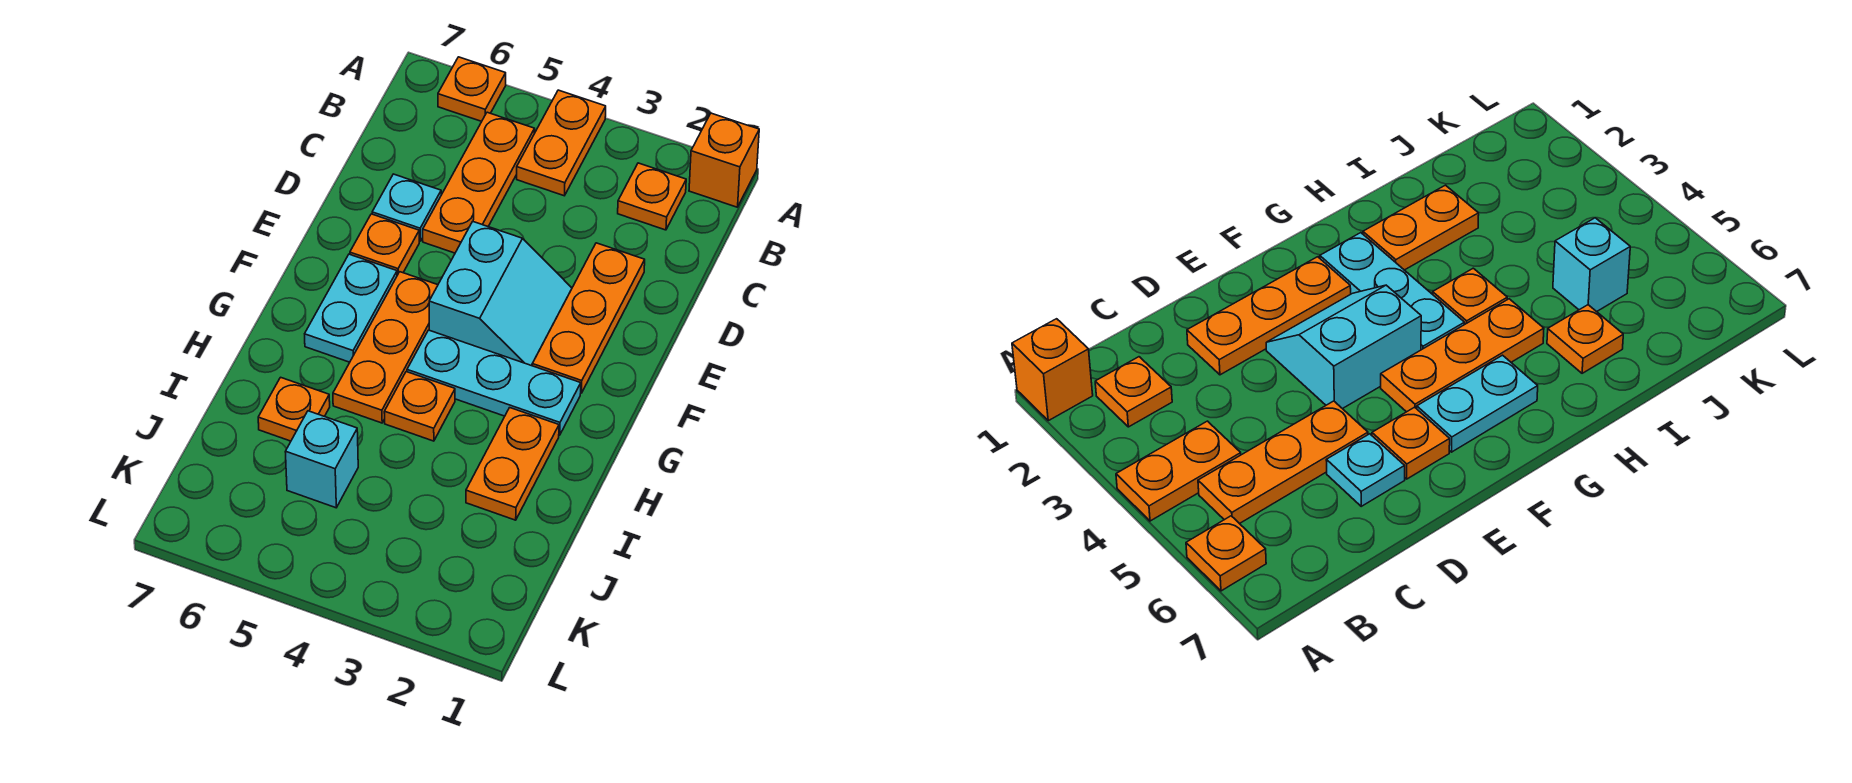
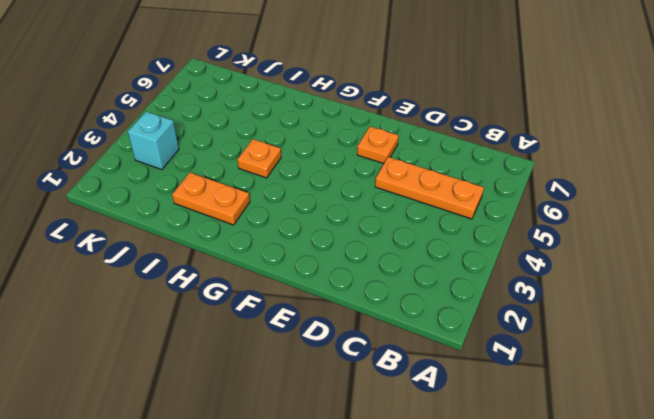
cyan 1x1 brick [128,112,179,170] -> cyan 1x1 brick moved to [285,411,358,508]
none -> orange 1x1 brick [689,113,759,207]
none -> orange 1x2 plate [517,90,606,196]
none -> orange 1x1 plate [438,57,506,121]

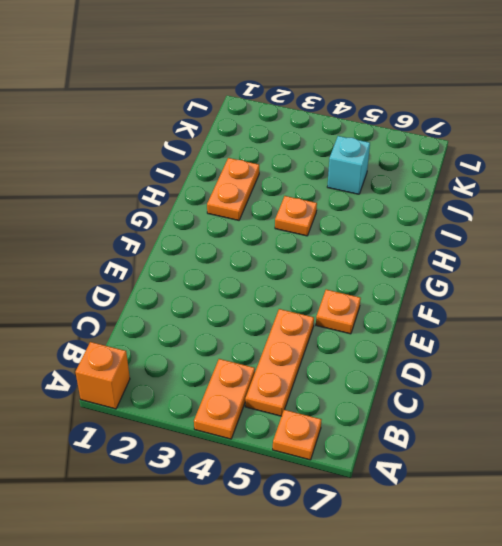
none -> orange 1x1 plate [618,163,686,230]
none -> orange 1x3 plate [532,243,645,393]
none -> cyan 1x1 plate [372,174,441,241]

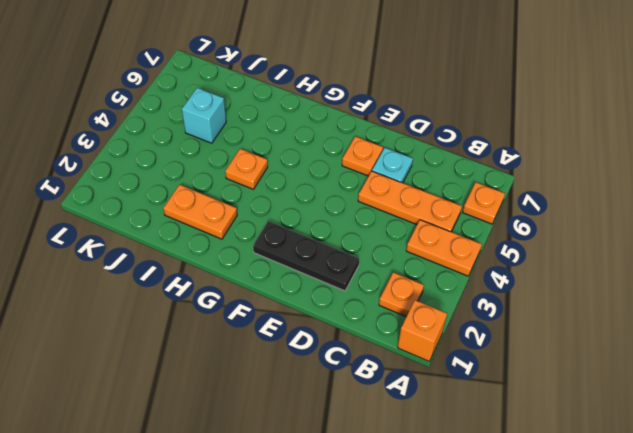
black 1x3 plate [253,221,359,291] -> orange 1x3 plate [532,243,645,393]
none -> cyan 2x2 slope [429,222,572,366]
none -> orange 1x3 plate [333,272,438,423]
none -> cyan 1x2 plate [305,254,397,362]

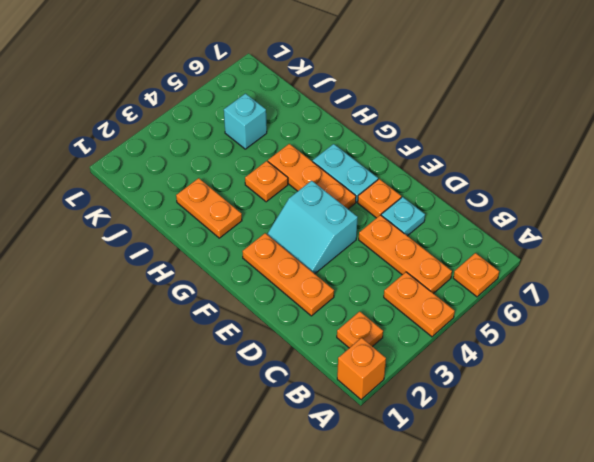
none -> cyan 1x3 plate [407,330,581,435]
none -> orange 1x1 plate [258,377,330,441]

